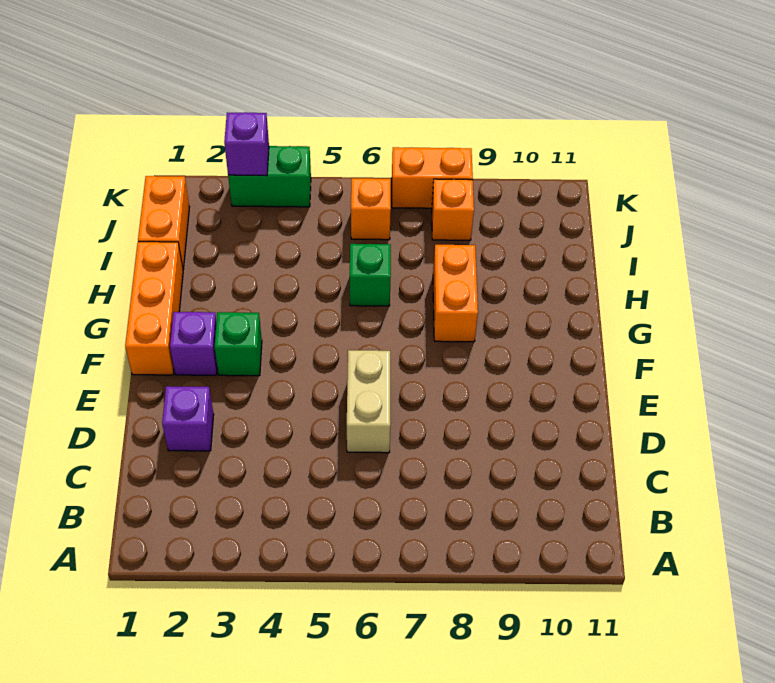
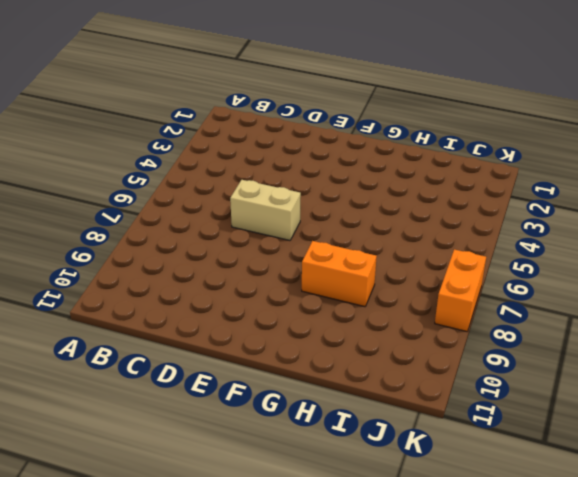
none -> purple 1x1 brick [162,386,214,451]
none -> orange 1x3 brick [125,242,183,375]
none -> purple 1x1 brick [170,312,217,375]

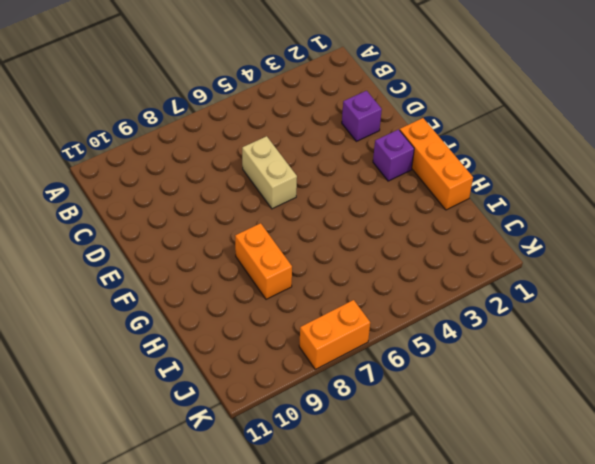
none -> green 1x1 brick [215,312,262,376]
none -> green 1x1 brick [350,244,391,306]
none -> orange 1x2 brick [138,176,190,269]

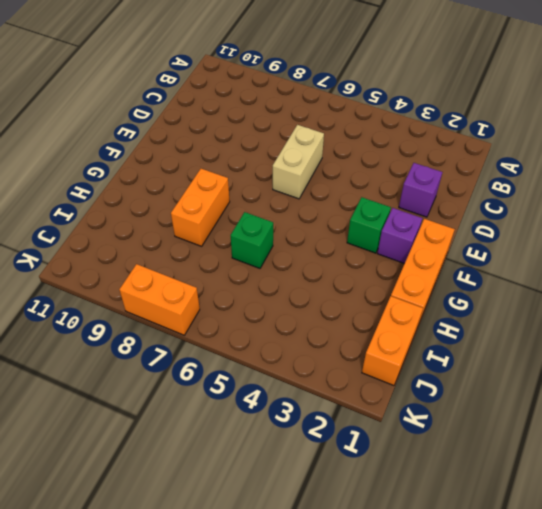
none -> orange 1x1 brick [351,178,391,240]
none -> orange 1x1 brick [432,179,474,240]
none -> green 1x2 brick [228,146,311,207]

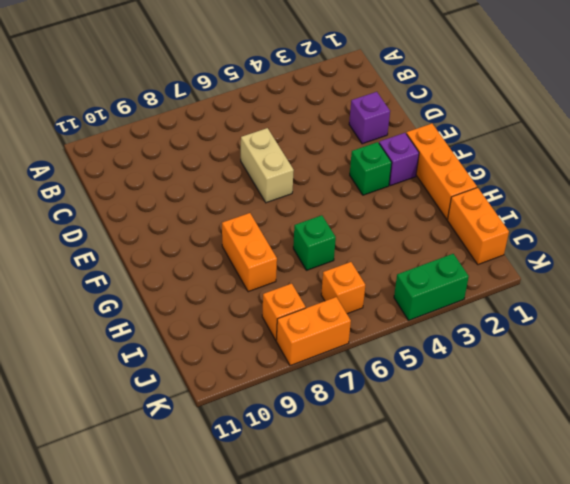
none -> purple 1x1 brick [224,112,269,176]

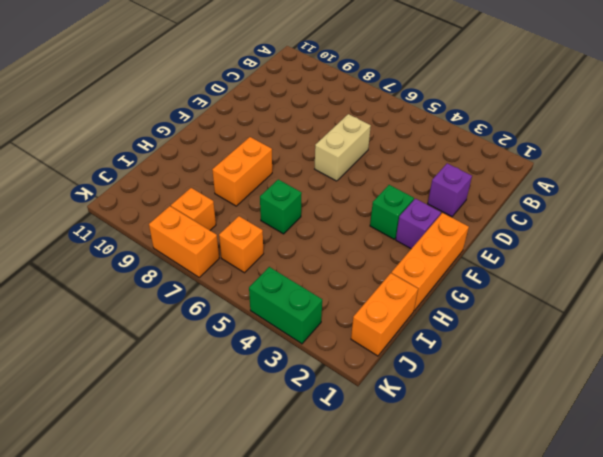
none -> purple 1x1 brick [224,112,269,176]

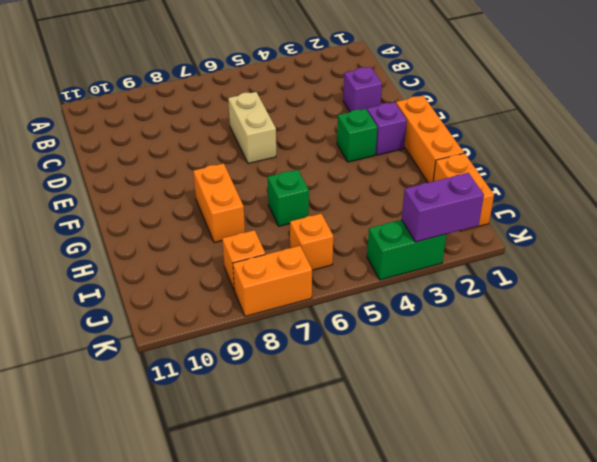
purple 1x2 brick [402,173,484,242] -> purple 1x1 brick [224,112,269,176]

